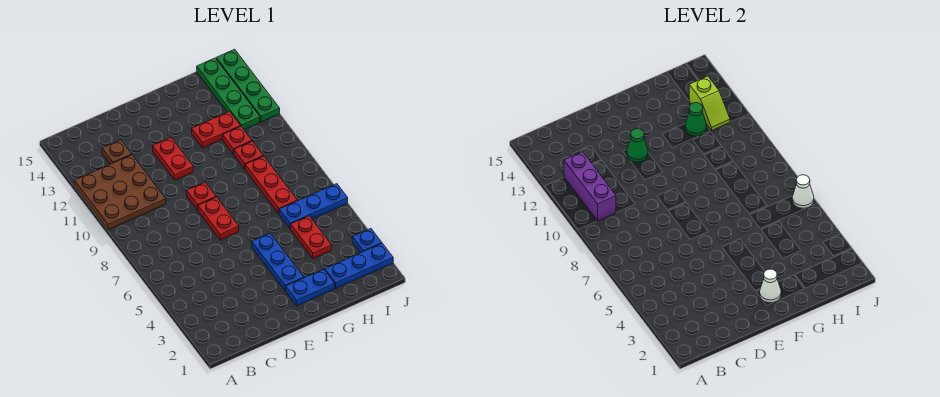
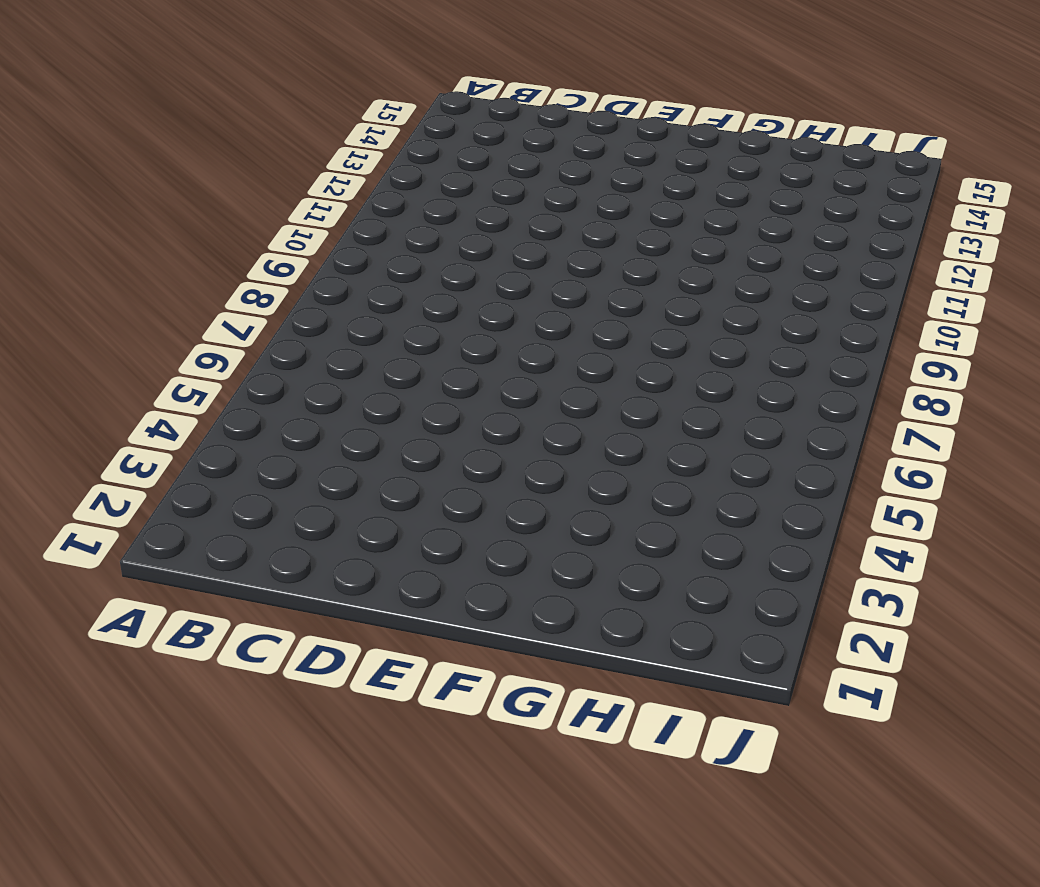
none -> brown 3x3 plate [74,155,166,230]
none -> brown 1x1 plate [102,140,132,164]
none -> red 1x2 plate [198,197,239,240]

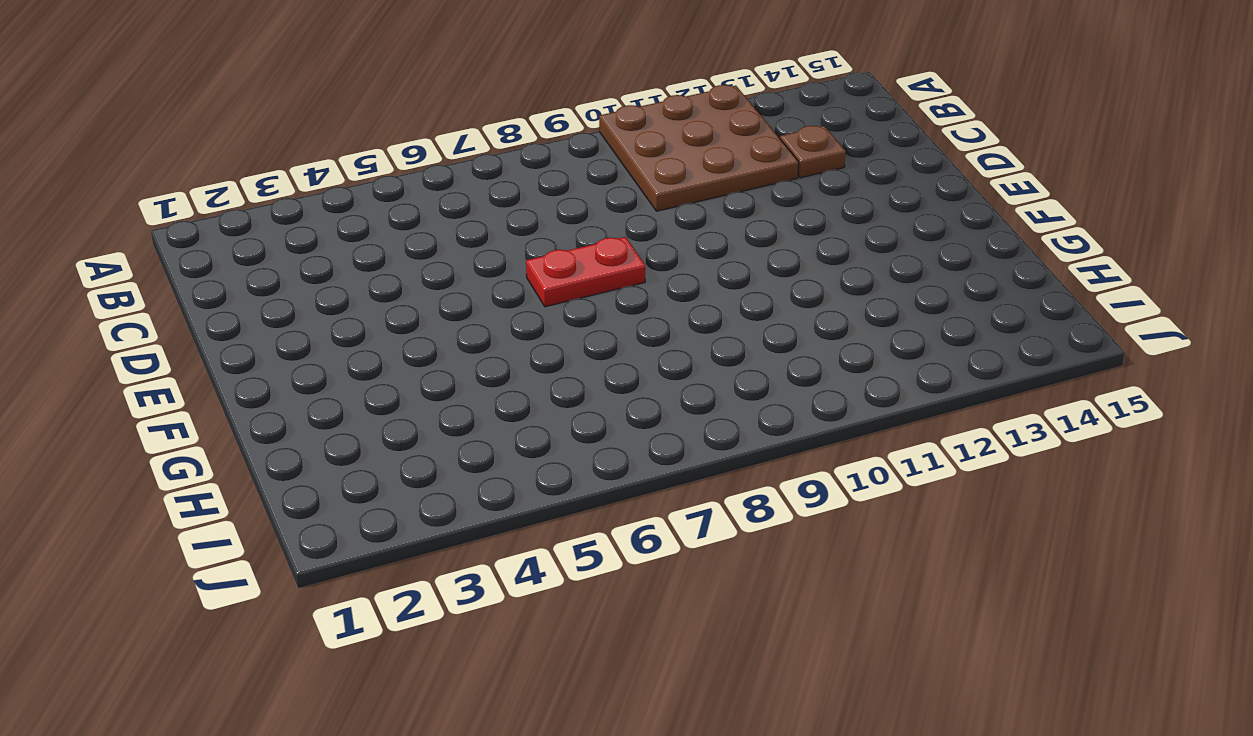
none -> red 1x1 plate [187,182,216,210]
none -> red 1x2 plate [153,138,193,180]
none -> blue 1x2 plate [286,269,335,306]

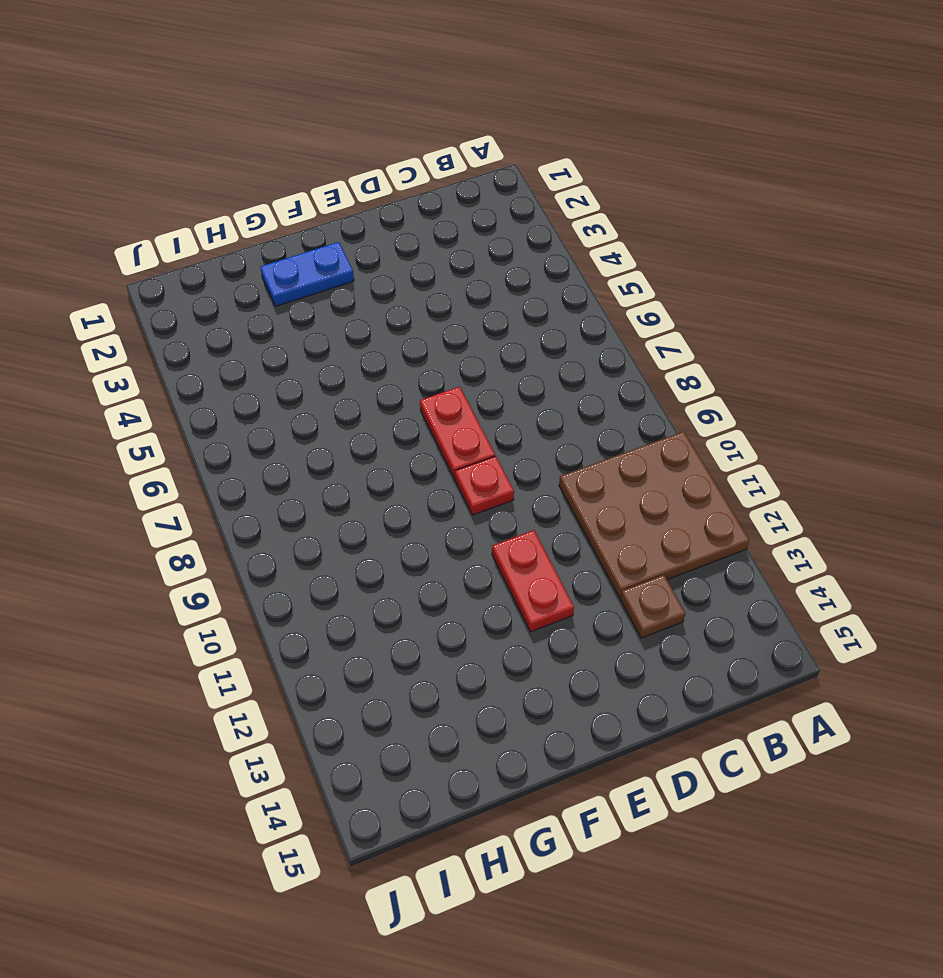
none -> blue 1x3 plate [252,233,304,291]
none -> red 1x2 plate [192,111,241,148]
none -> blue 1x3 plate [325,243,393,288]

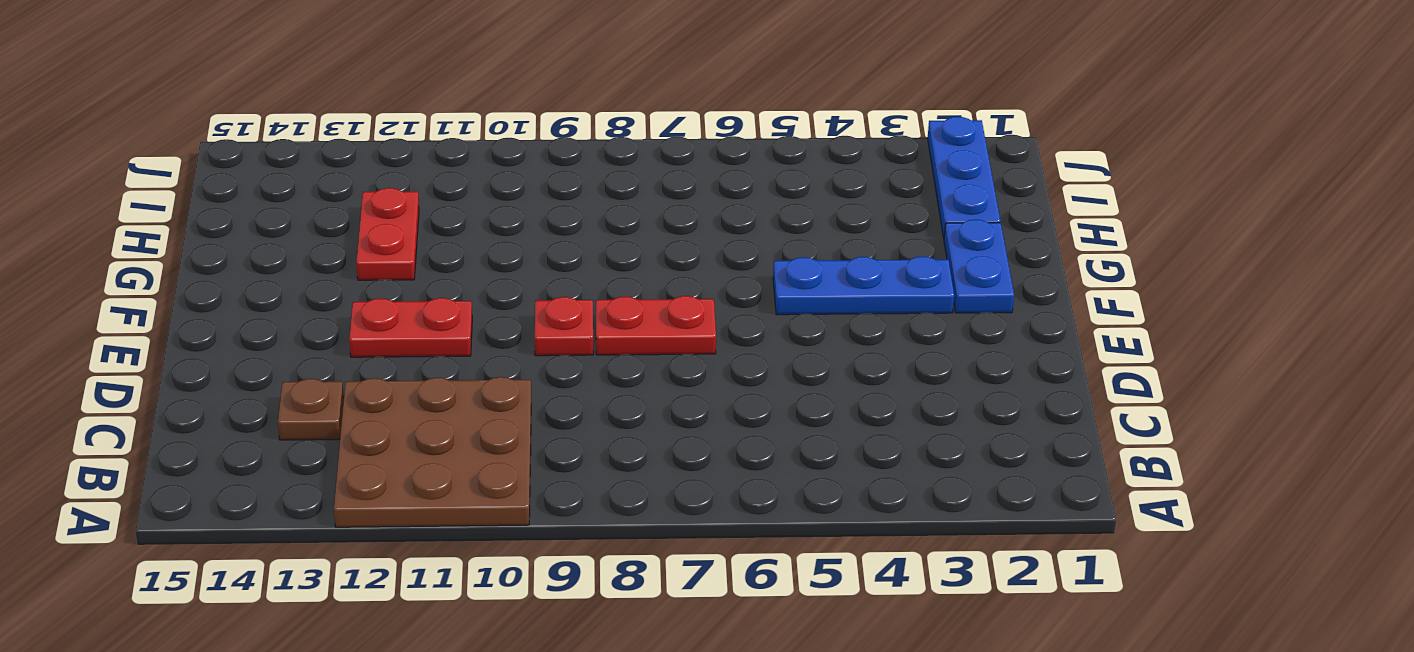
none -> red 1x2 plate [291,216,331,258]
none -> blue 1x3 plate [279,184,348,229]
none -> red 1x3 plate [245,156,297,214]

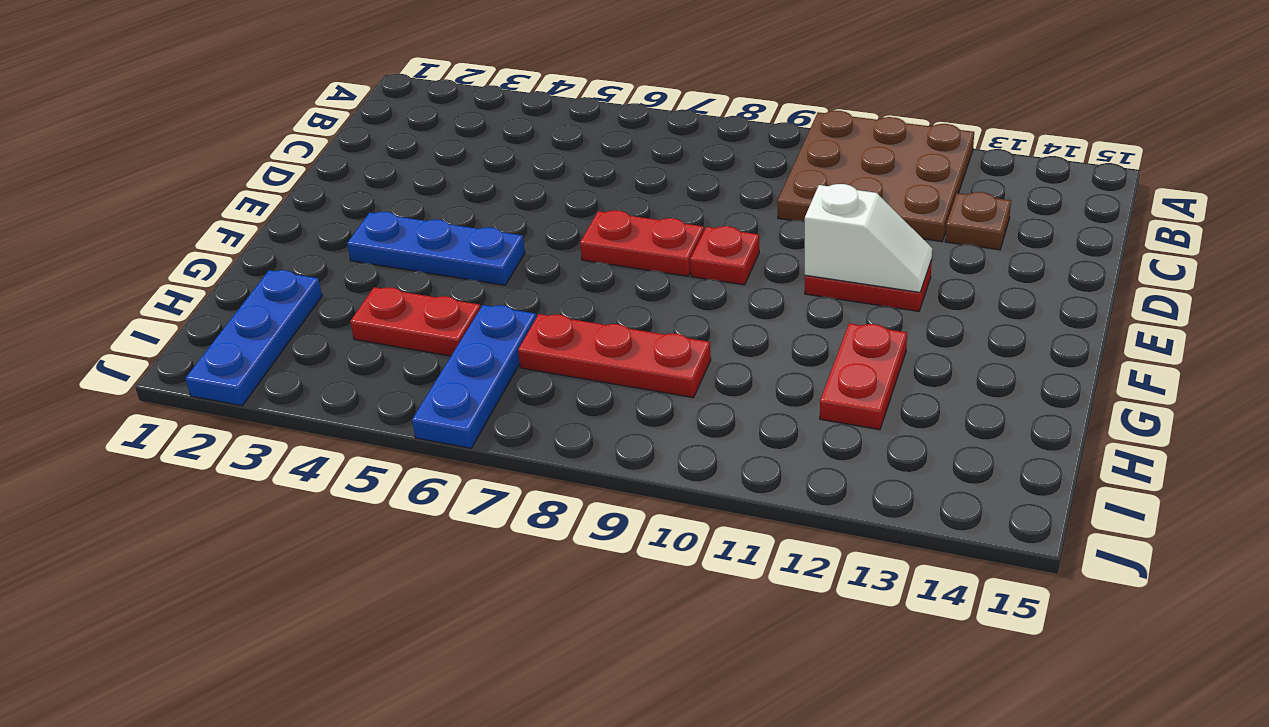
white 1x2 slope [805,184,932,292] -> green 1x1 cone [627,129,648,162]
none -> blue 1x2 plate [286,269,335,306]
none -> red 1x1 plate [234,141,263,169]
none -> red 1x1 plate [223,127,252,154]

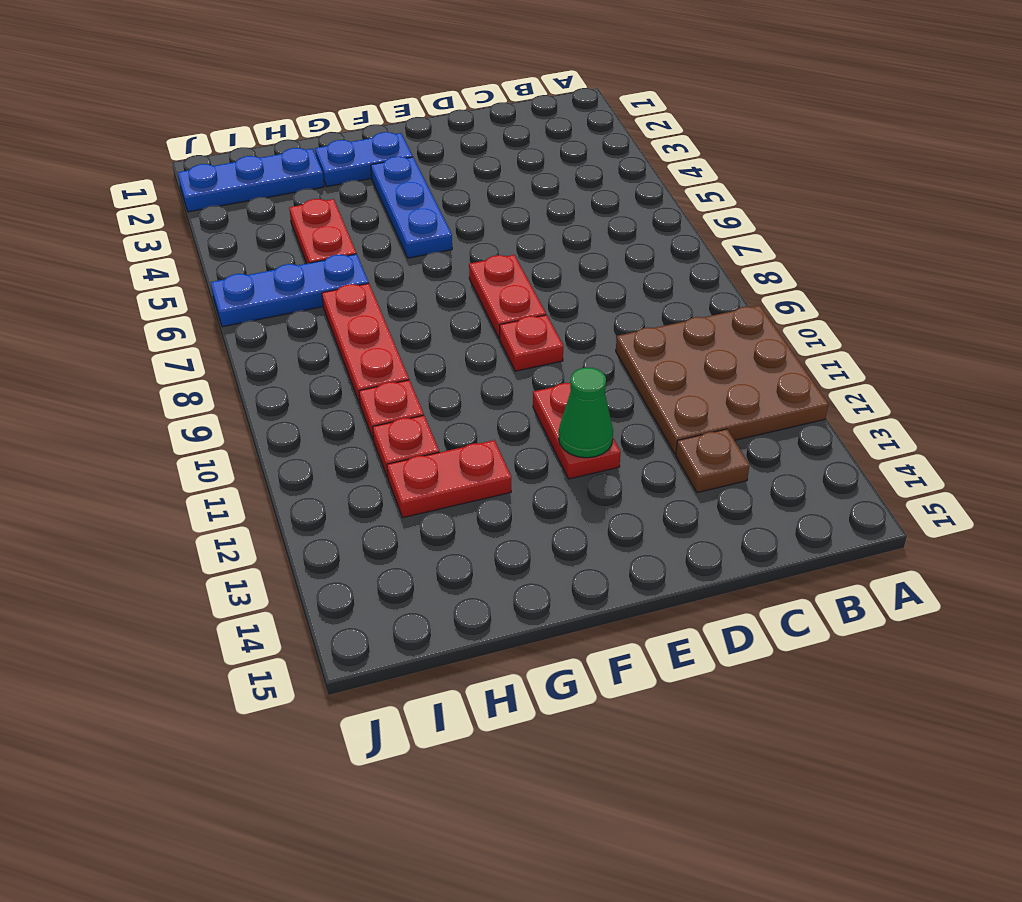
none -> green 1x4 plate [197,58,260,129]
none -> blue 1x1 plate [352,228,382,253]
none -> green 1x4 plate [216,49,280,122]

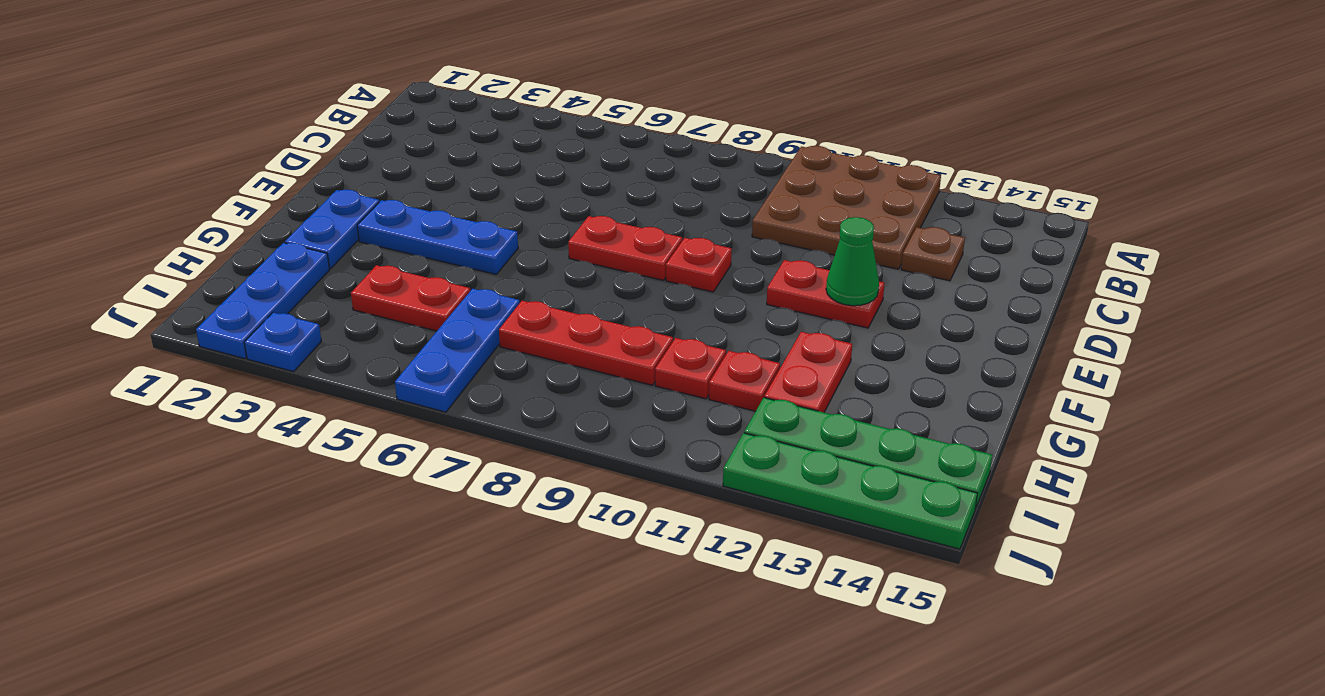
none -> purple 1x3 brick [564,152,616,221]
none -> white 1x1 cone [760,269,781,303]
none -> green 1x1 cone [685,103,707,136]

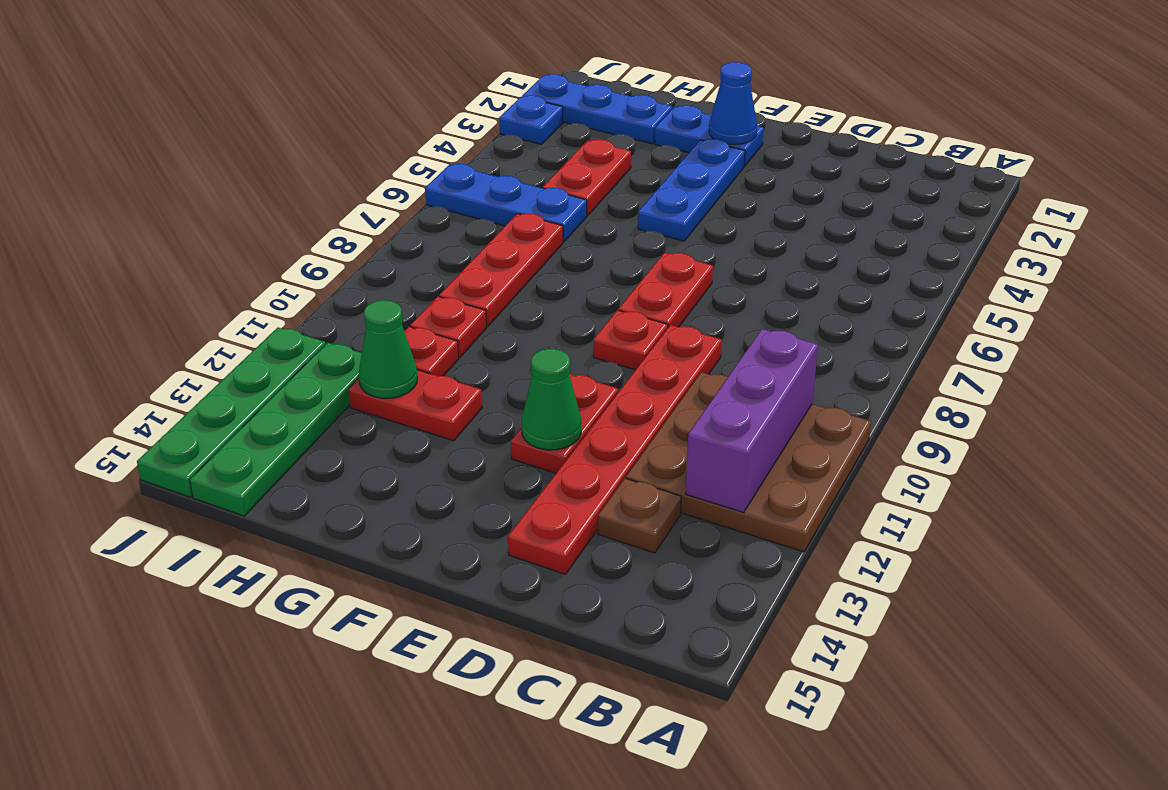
red 1x6 plate [508,325,722,574] -> none
blue 1x1 cone [709,62,757,144] -> white 1x1 cone [760,269,781,303]
none -> lime 1x2 slope [689,76,730,130]
none -> white 1x1 cone [792,175,814,208]

